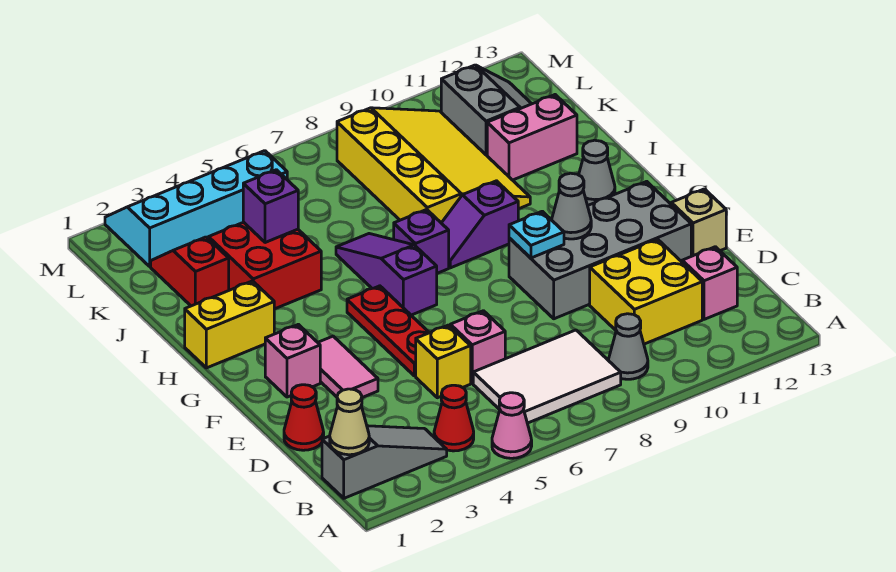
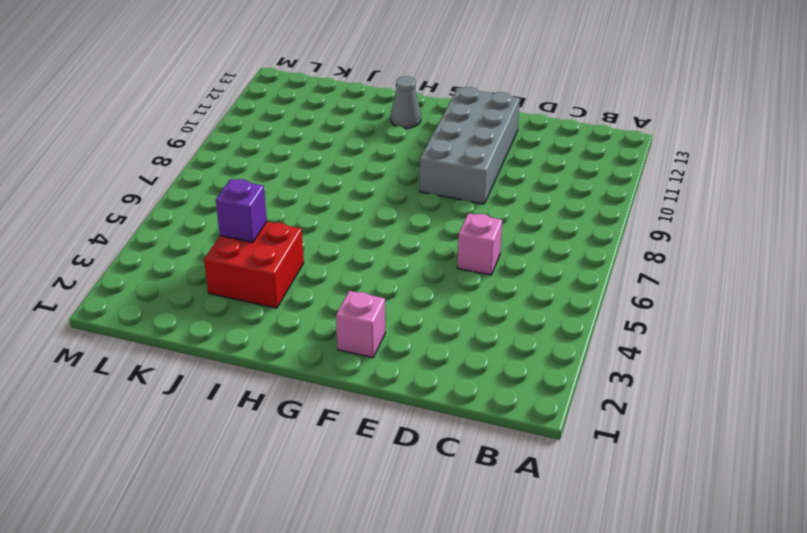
none -> pink 1x1 cone [492,393,532,458]
none -> grey 1x3 slope [322,426,447,498]
none -> red 1x1 cone [434,385,474,451]
none -> white 2x3 tile [473,330,621,423]

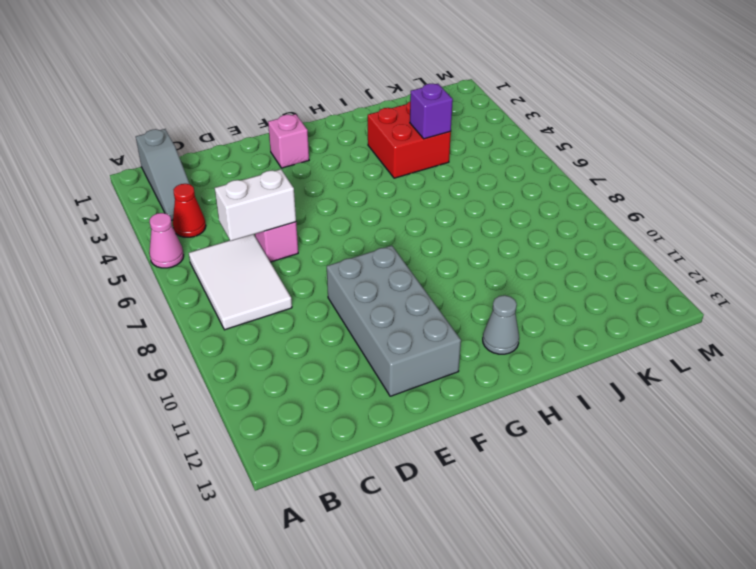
white 1x2 brick [215,169,296,241] -> none
none -> grey 1x1 cone [608,314,648,379]
none -> yellow 2x2 brick [590,239,702,344]
none -> pink 1x1 brick [682,247,737,319]
none -> red 1x1 cone [284,385,324,450]

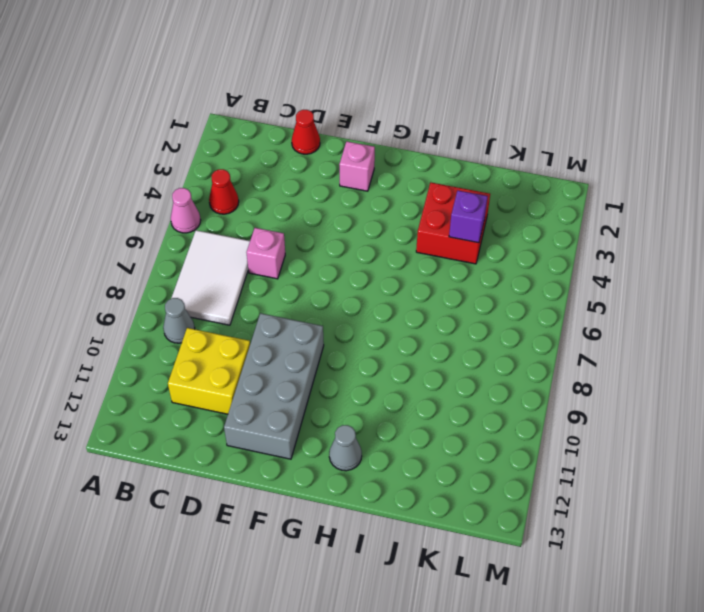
none -> grey 1x3 slope [322,426,447,498]
none -> pink 1x1 brick [682,247,737,319]
none -> yellow 1x1 brick [416,325,471,398]
none -> pink 1x2 tile [318,336,378,398]

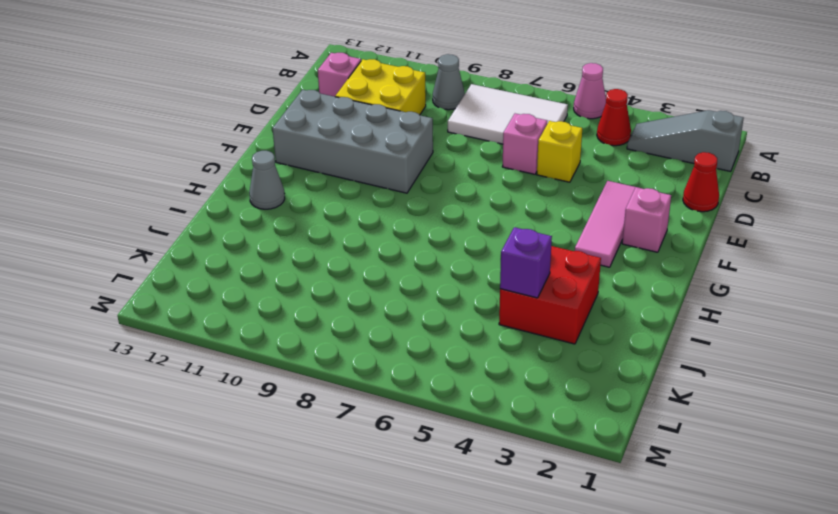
pink 1x3 tile [575,181,635,267] -> pink 1x2 tile [318,336,378,398]
none -> red 1x3 plate [347,286,429,376]
none -> tan 1x1 brick [671,189,726,256]
none -> purple 1x3 slope [336,234,437,315]
none -> yellow 1x2 brick [185,281,274,368]

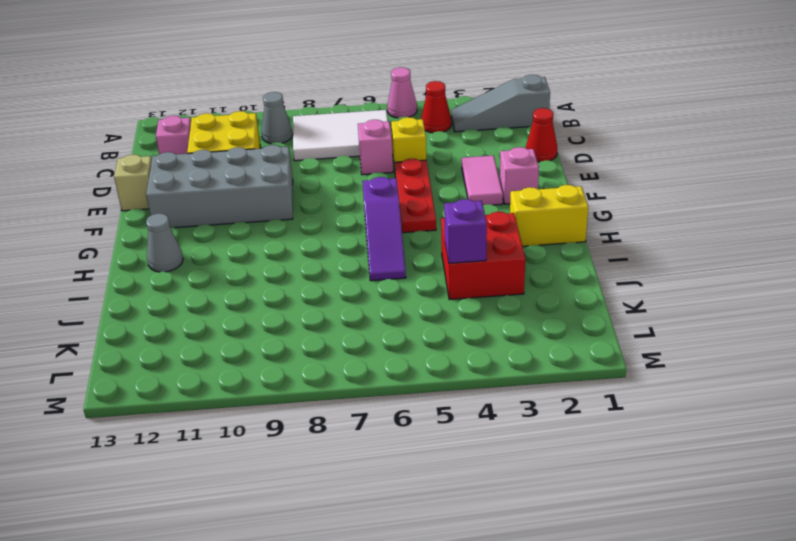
none -> purple 1x1 brick [394,209,449,273]
none -> purple 1x2 slope [442,181,518,268]
none -> yellow 3x4 slope [337,108,530,223]
none -> red 1x2 slope [151,237,229,306]

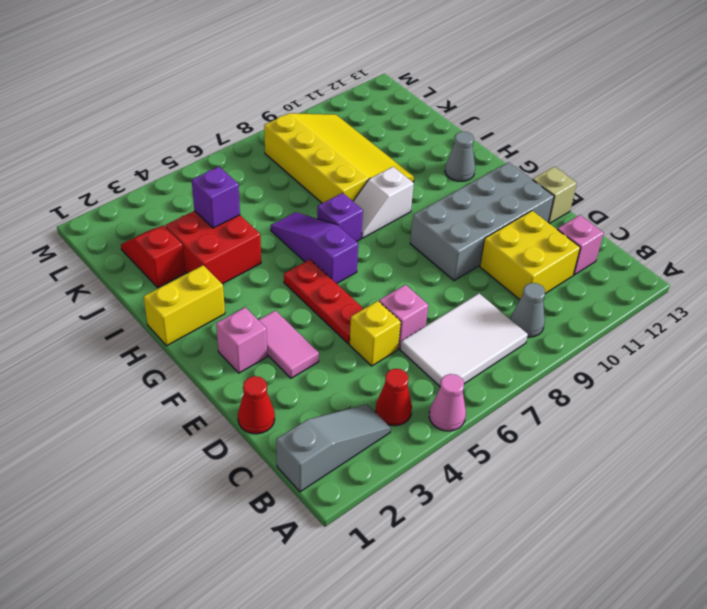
white 1x2 slope [353,167,414,238] -> purple 1x2 slope [442,181,518,268]
none -> pink 1x2 brick [487,95,577,180]
none -> grey 2x2 slope [441,65,532,155]
none -> cyan 2x4 slope [105,151,287,267]
none -> tan 1x1 cone [330,389,369,455]

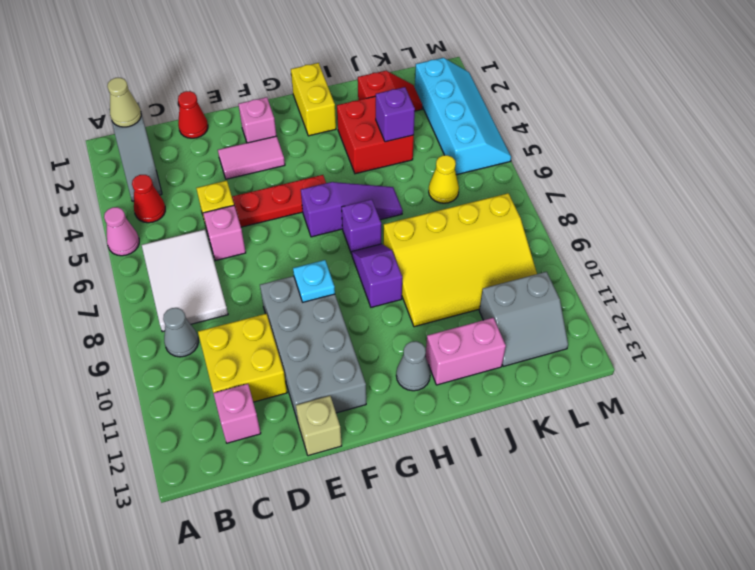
pink 1x2 brick [425,318,506,385] -> pink 1x2 brick turned to [487,95,577,180]
yellow 1x1 cone [429,155,459,203] -> none
none -> grey 1x1 cone [552,173,591,239]

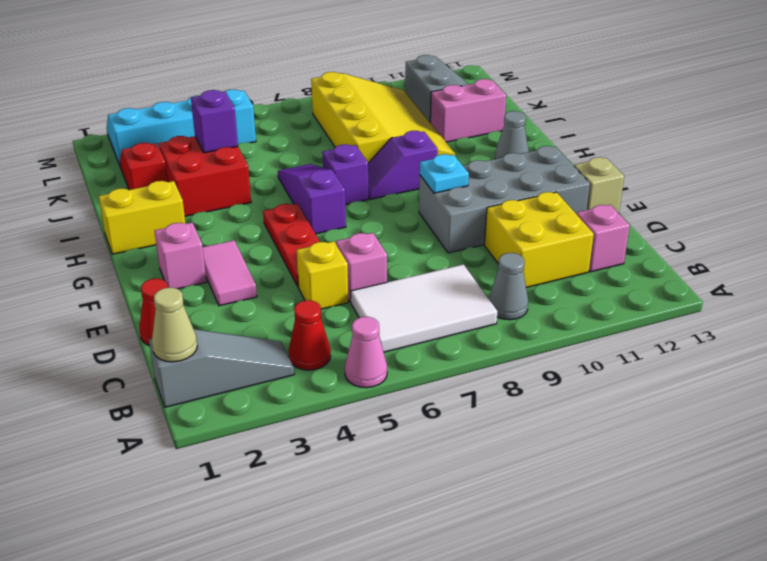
none -> grey 1x1 cone [552,173,591,239]

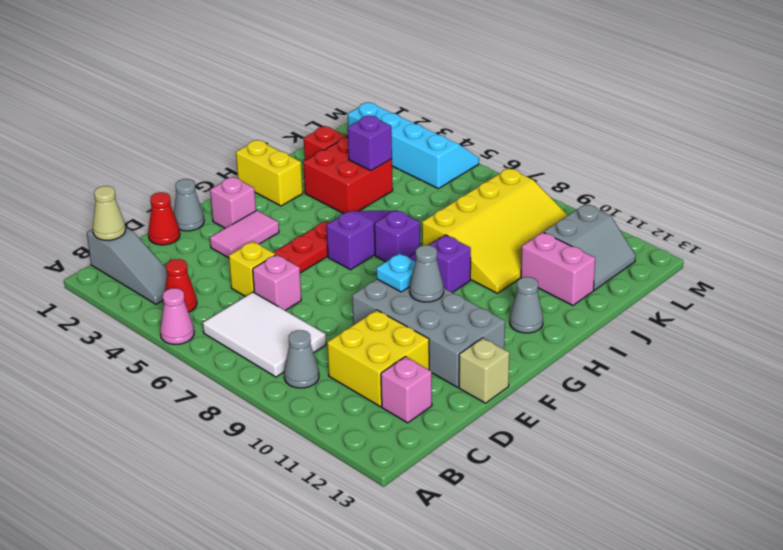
grey 1x1 cone [174,179,204,231] -> none

